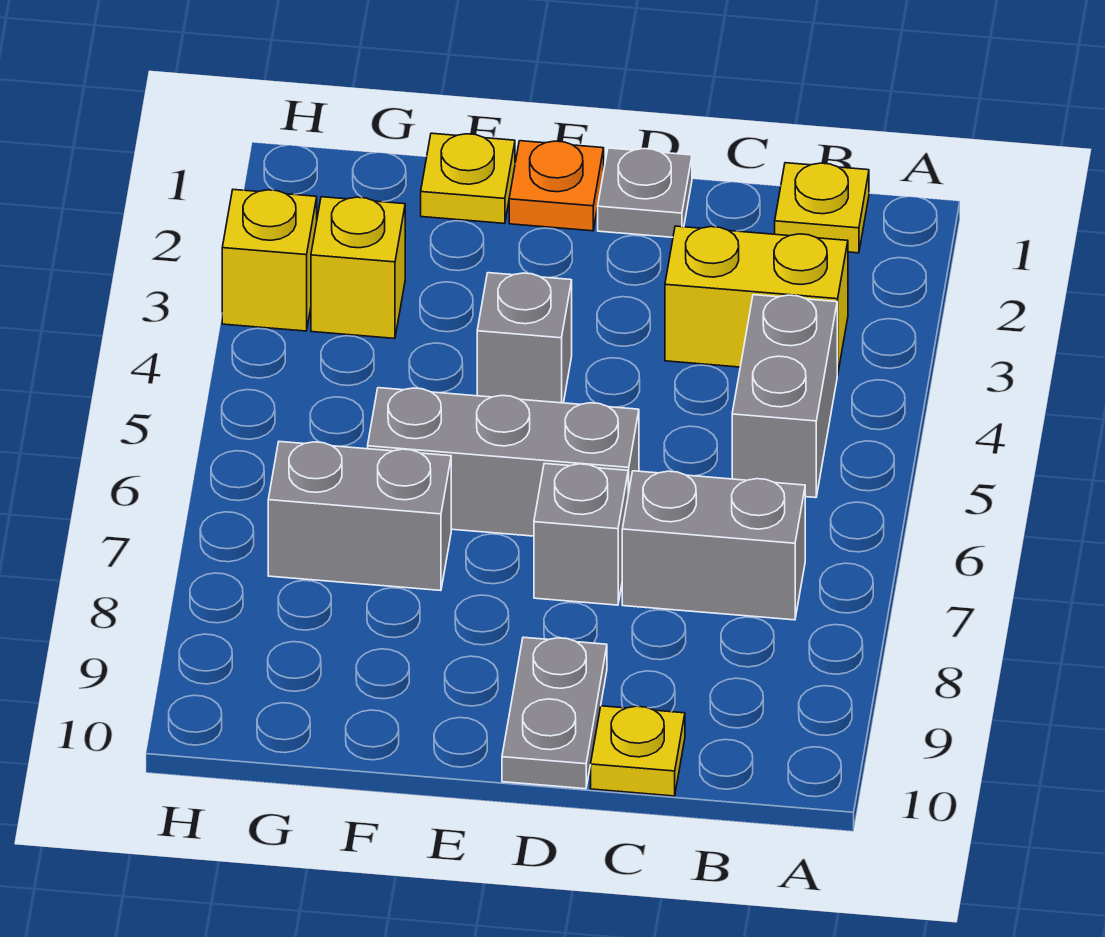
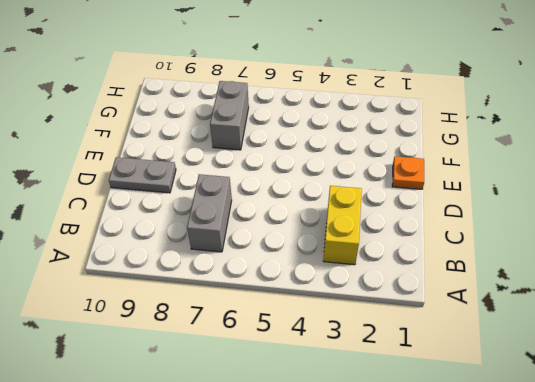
none -> yellow 1x1 plate [775,163,869,253]
none -> grey 1x2 brick [732,295,837,498]
none -> yellow 1x1 plate [591,706,685,796]

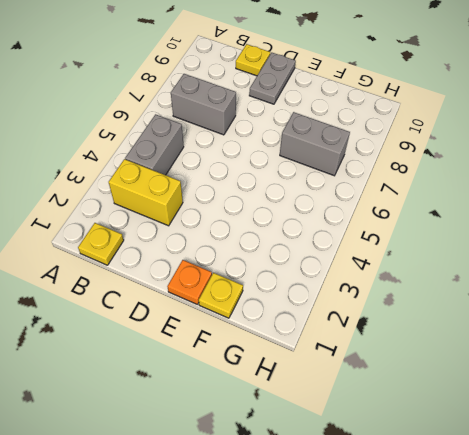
none -> grey 1x1 plate [598,148,692,237]
none -> grey 1x3 brick [368,388,639,536]
none -> grey 1x1 brick [534,464,628,605]

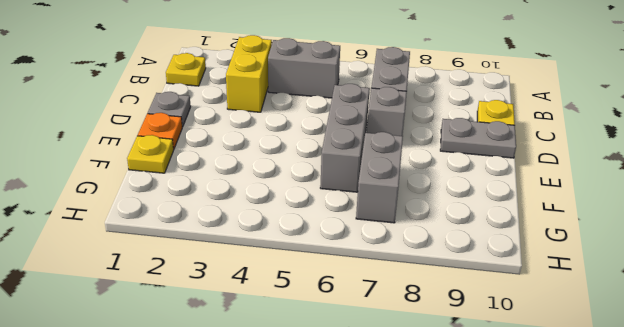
none -> grey 1x1 brick [477,273,572,403]
none -> yellow 1x1 brick [311,197,405,338]
none -> yellow 1x1 brick [222,190,317,331]

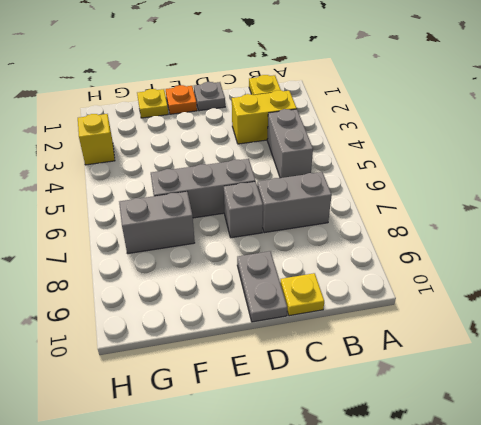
none -> grey 1x1 brick [477,273,572,403]
none -> yellow 1x1 brick [311,197,405,338]

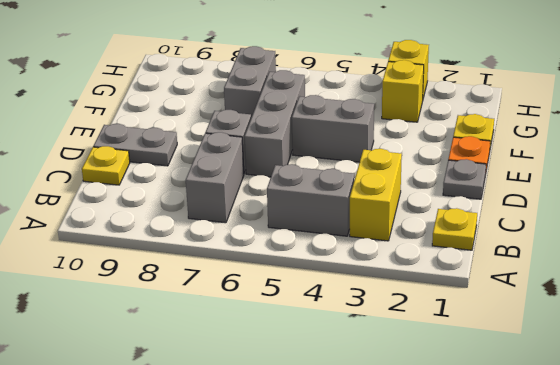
grey 1x2 brick [292,95,374,162] -> grey 1x1 brick [477,273,572,403]

